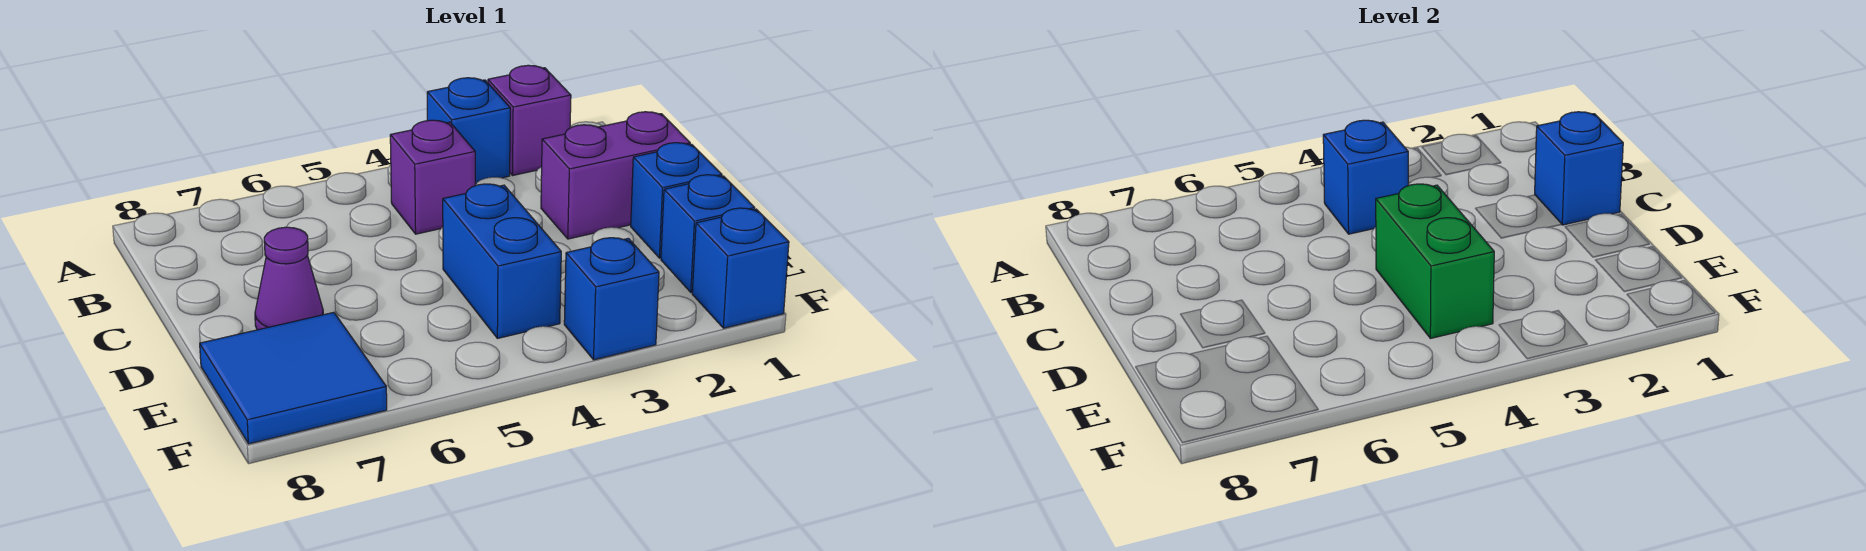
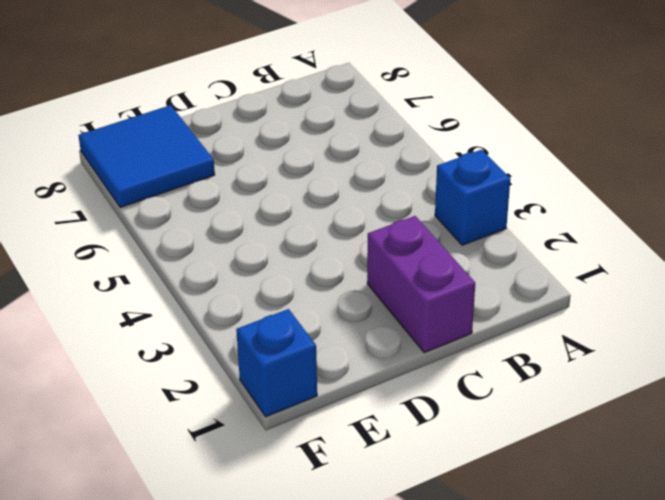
none -> purple 1x1 brick [488,65,571,175]
none -> purple 1x1 brick [390,120,475,234]
none -> blue 1x1 brick [631,143,722,258]

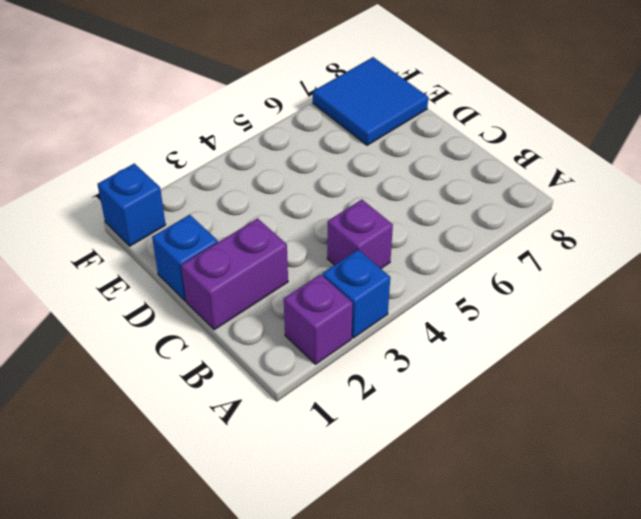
none -> blue 1x2 brick [443,184,561,338]
none -> purple 1x1 cone [255,227,323,330]
none -> blue 1x1 brick [661,175,755,292]

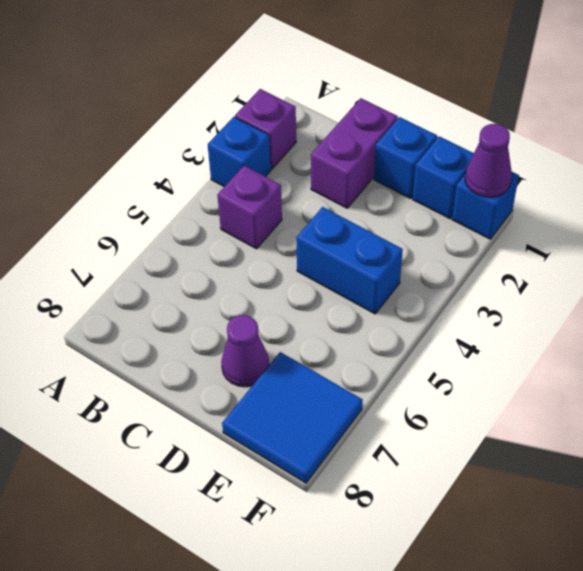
purple 1x1 cone [465,124,512,197] -> none
none -> blue 1x1 brick [564,238,659,360]
none -> blue 1x1 brick [1323,120,1408,234]
none -> blue 1x1 brick [1535,112,1623,225]

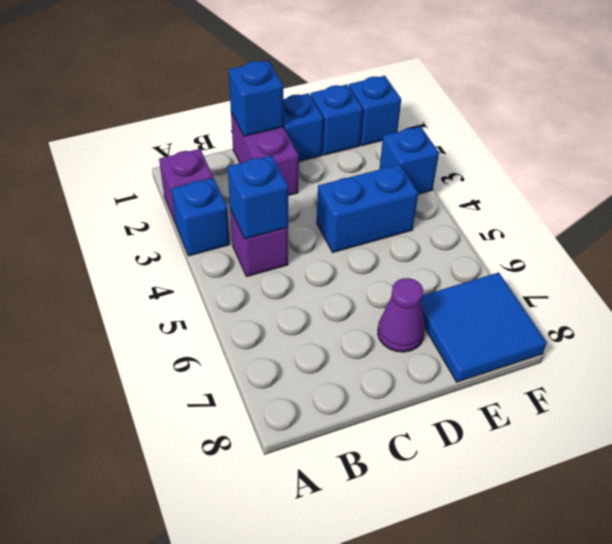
none -> green 1x2 brick [1376,184,1494,338]

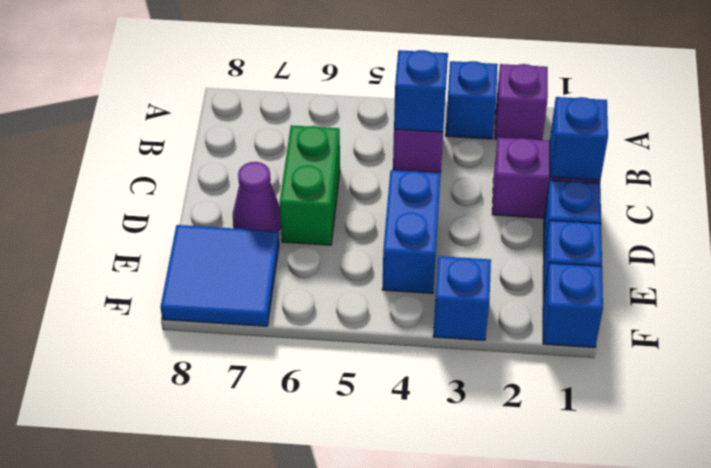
green 1x2 brick [280,125,340,245] -> green 1x2 brick moved to [1376,184,1494,338]

